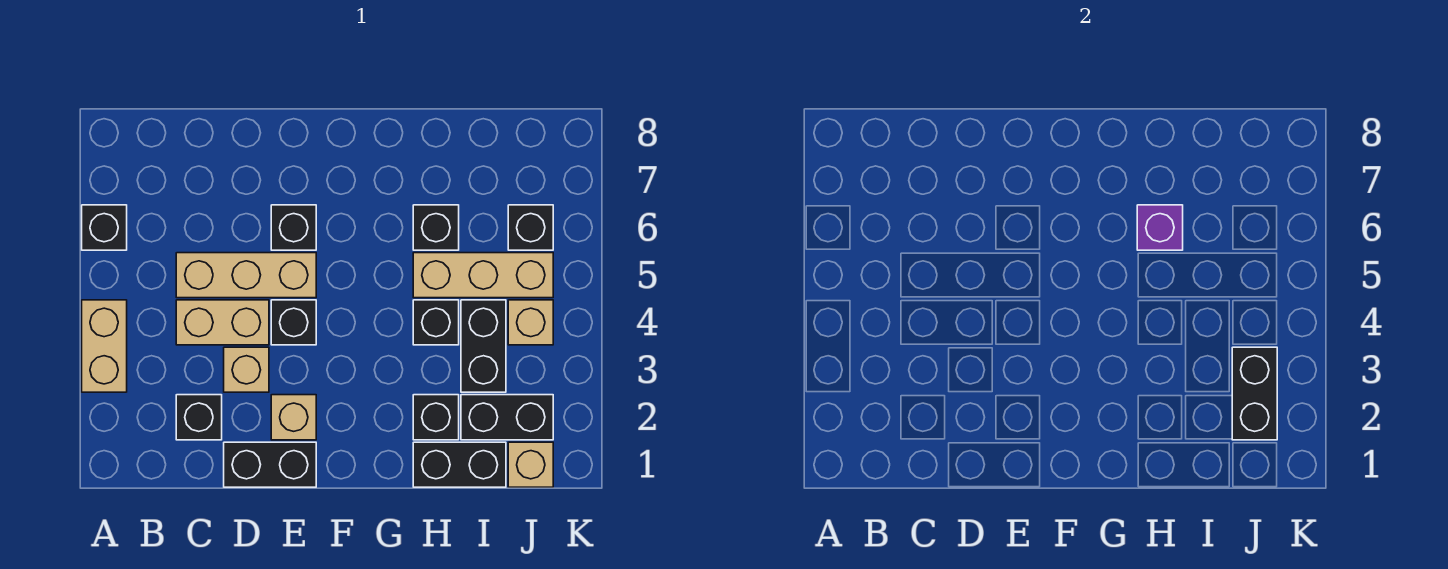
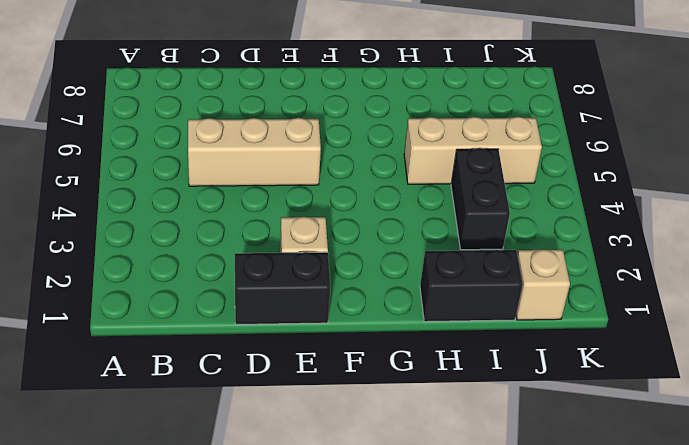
none -> tan 1x2 brick [82,300,127,392]
none -> black 1x1 brick [82,205,127,250]
none -> black 1x1 brick [176,395,222,440]

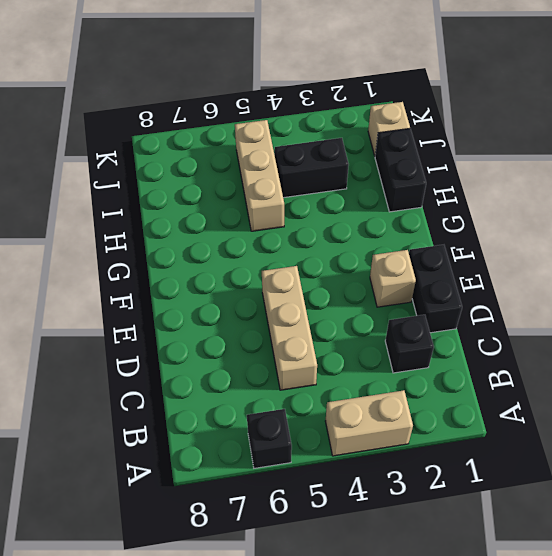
none -> tan 1x2 brick [176,300,269,345]
none -> tan 1x1 brick [224,347,269,392]
none -> black 1x1 brick [271,300,316,345]

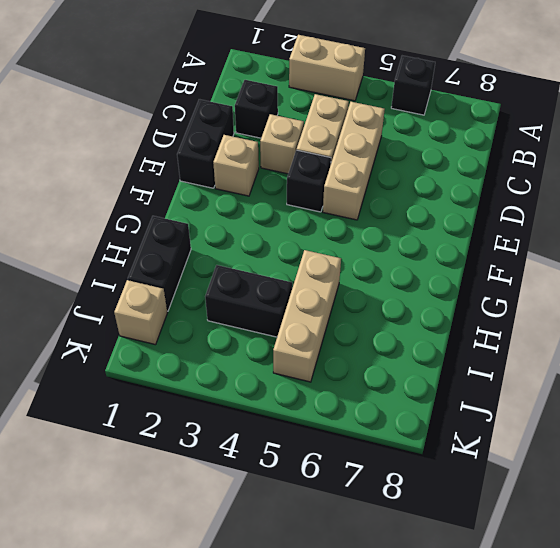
none -> black 1x1 brick [271,205,316,250]
none -> black 1x1 brick [413,395,459,440]
none -> black 1x1 brick [413,300,459,345]

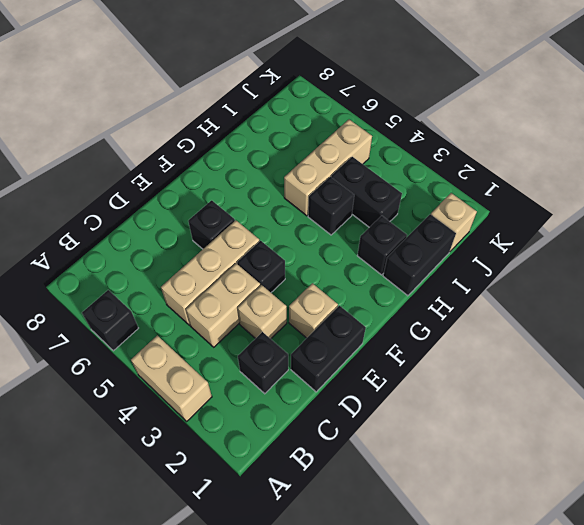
none -> black 1x1 brick [413,205,459,250]
none -> black 1x2 brick [461,395,553,440]
none -> tan 1x1 brick [508,300,553,345]

